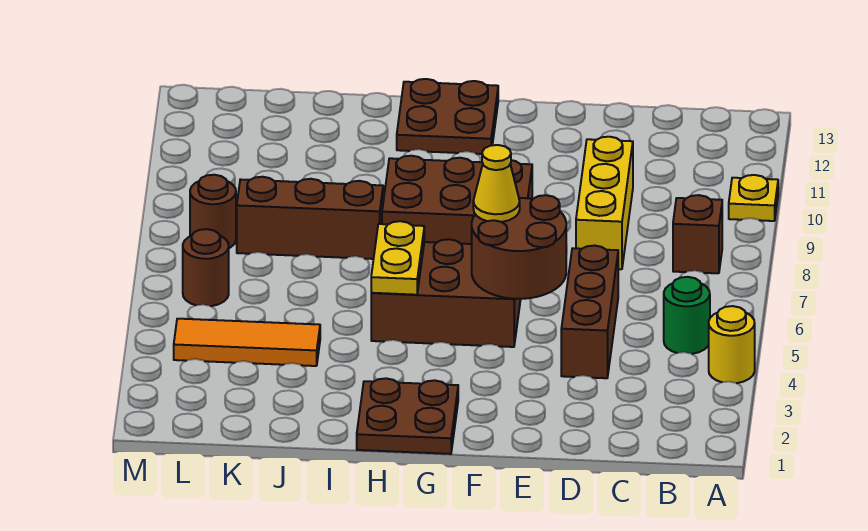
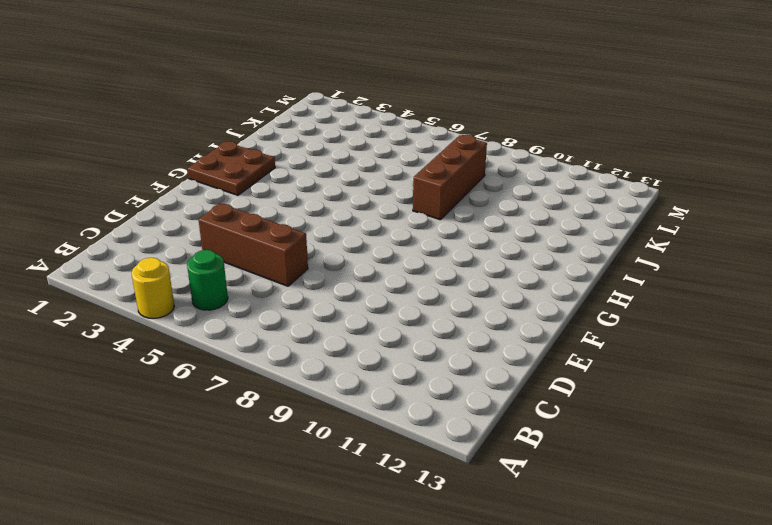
none -> yellow 1x1 plate [729,175,778,221]
none -> brown 1x1 brick [673,195,722,273]
none -> yellow 1x3 brick [576,137,633,269]

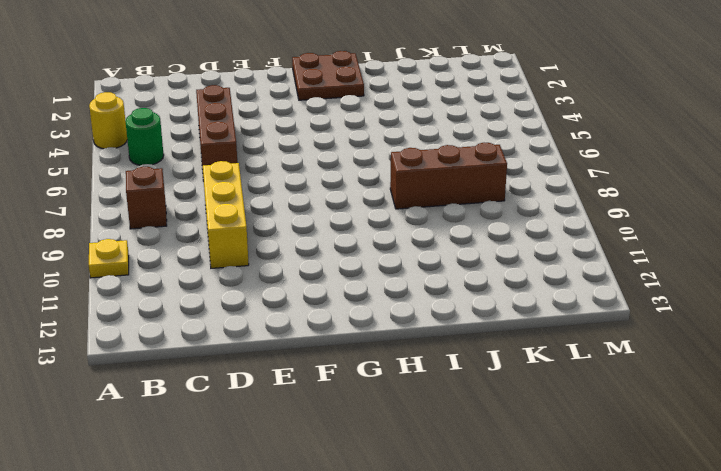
none -> brown 2x3 brick [371,239,521,347]
none -> brown 2x3 brick [382,156,532,244]
none -> brown 2x2 plate [397,79,498,154]

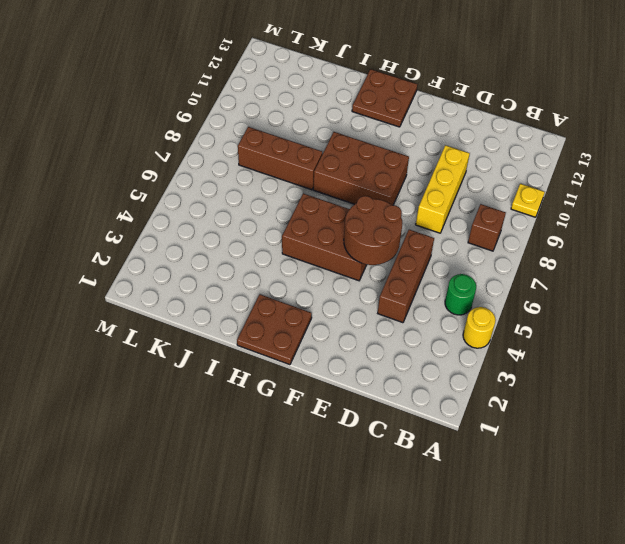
none -> orange 1x3 tile [174,319,320,366]
none -> brown 1x1 round brick [183,229,229,306]
none -> brown 1x1 round brick [190,175,236,248]

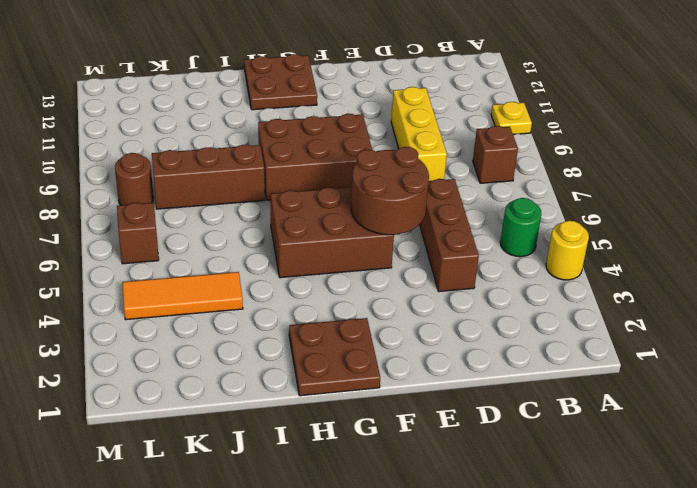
brown 1x1 brick [117,203,159,264] -> brown 1x1 round brick [183,229,229,306]
none -> yellow 1x2 plate [371,221,424,295]
none -> yellow 1x1 cone [473,145,520,222]

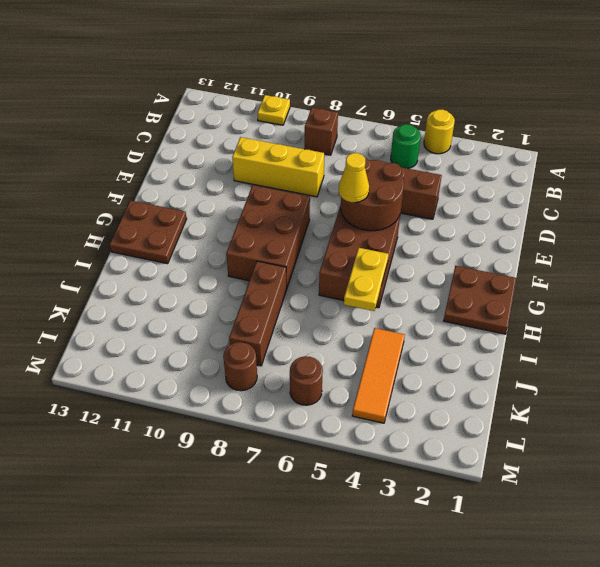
yellow 1x2 plate [344,248,388,311] -> yellow 1x2 plate turned to [371,221,424,295]

